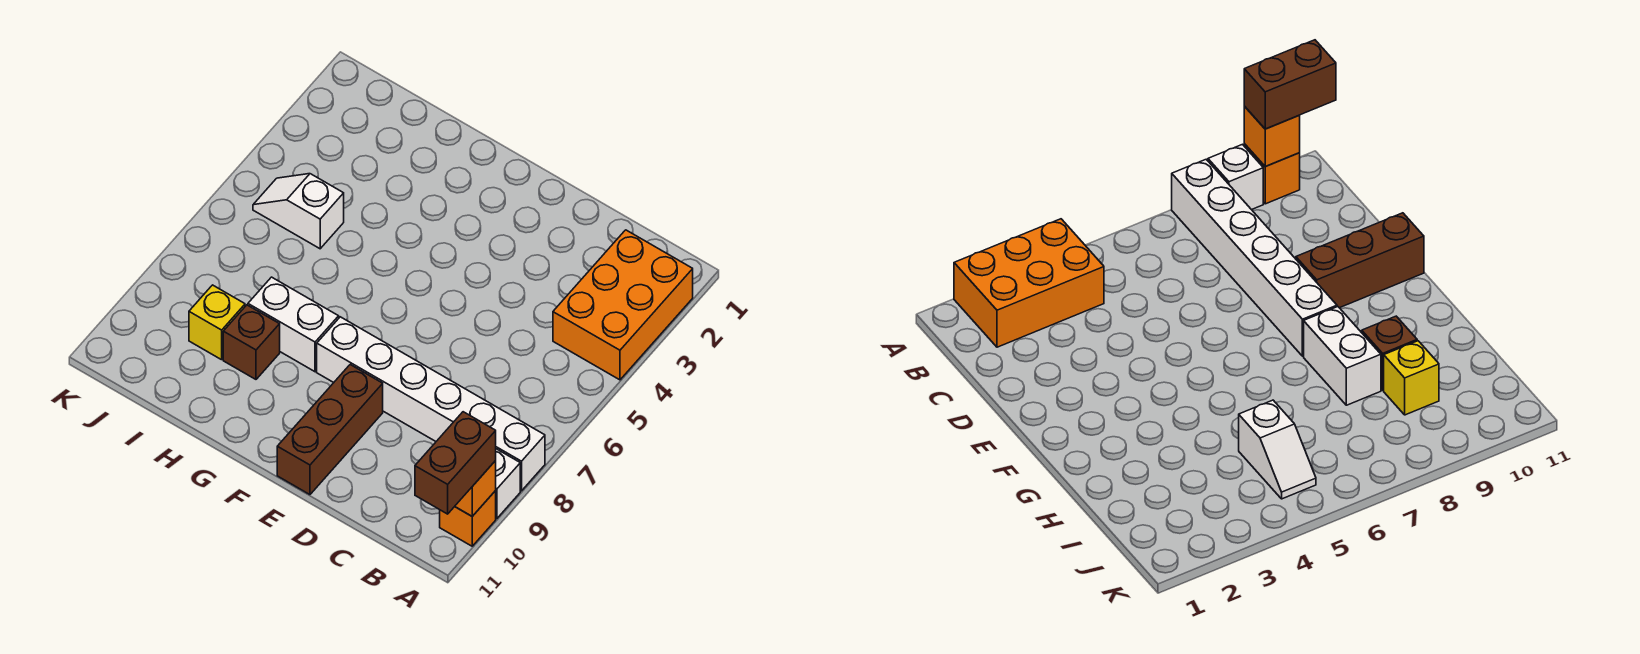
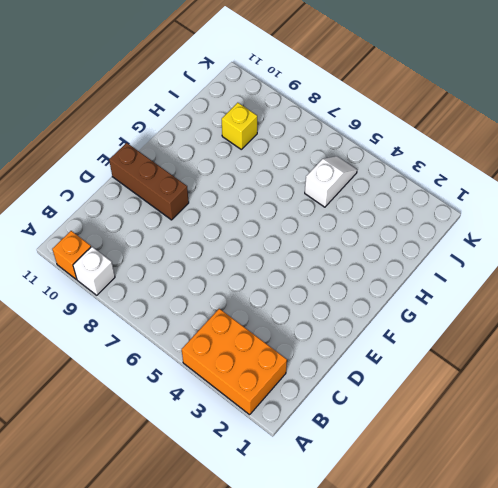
none -> white 1x6 brick [317,317,545,491]
none -> white 1x2 brick [248,277,339,372]

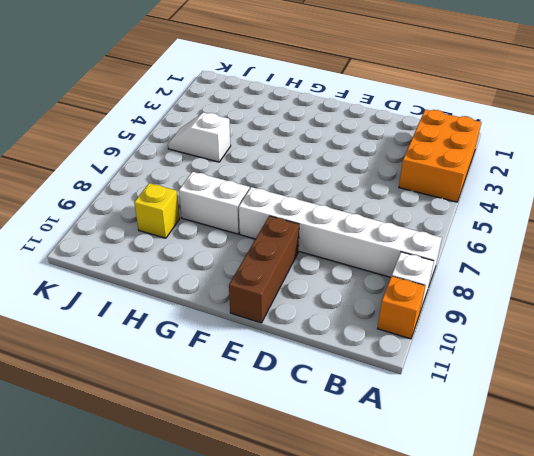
none -> brown 1x1 brick [223,305,280,379]
none -> orange 1x1 brick [455,461,496,516]

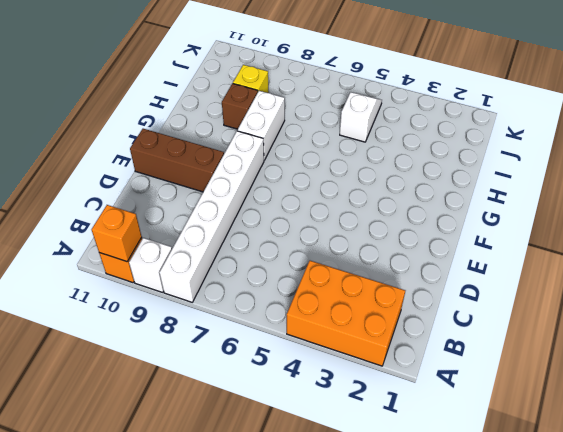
none -> brown 1x2 brick [415,412,496,514]

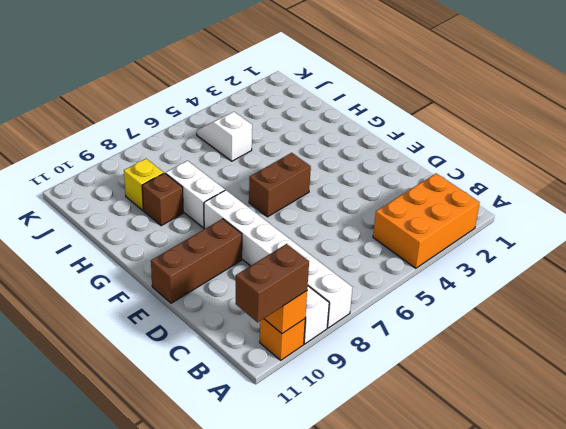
brown 1x2 brick [249,153,311,217] -> none

